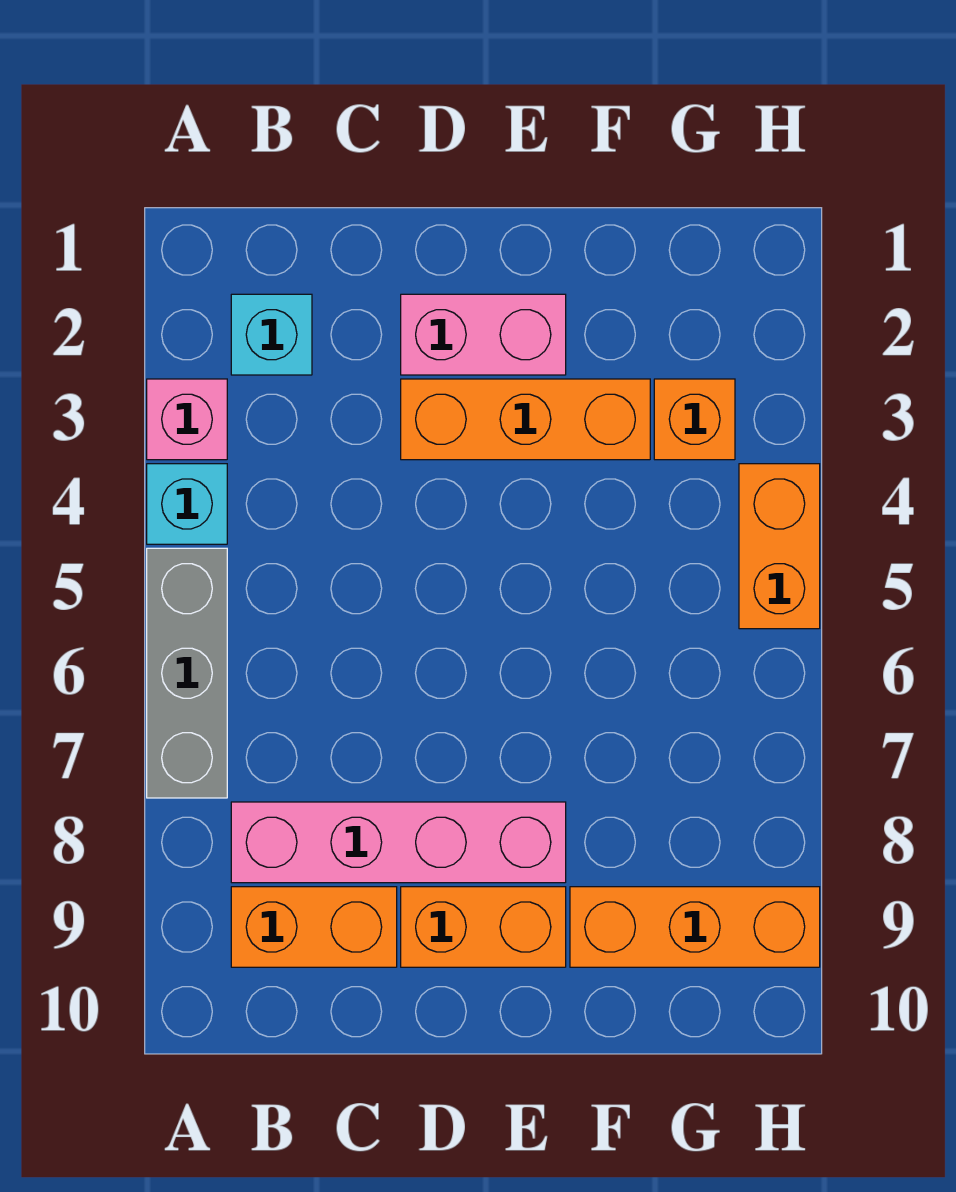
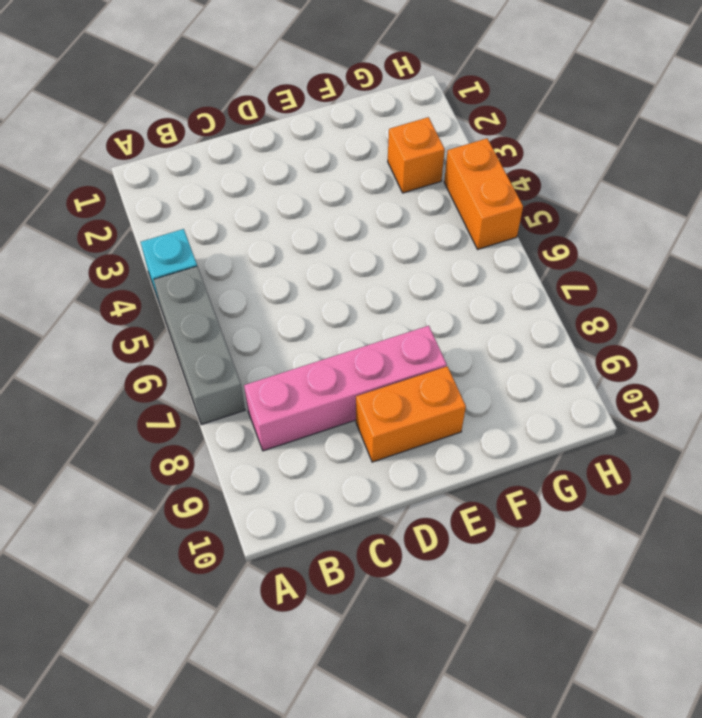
none -> pink 1x1 brick [147,379,227,460]
none -> cyan 1x1 brick [231,294,312,375]
none -> orange 1x2 brick [231,887,397,967]

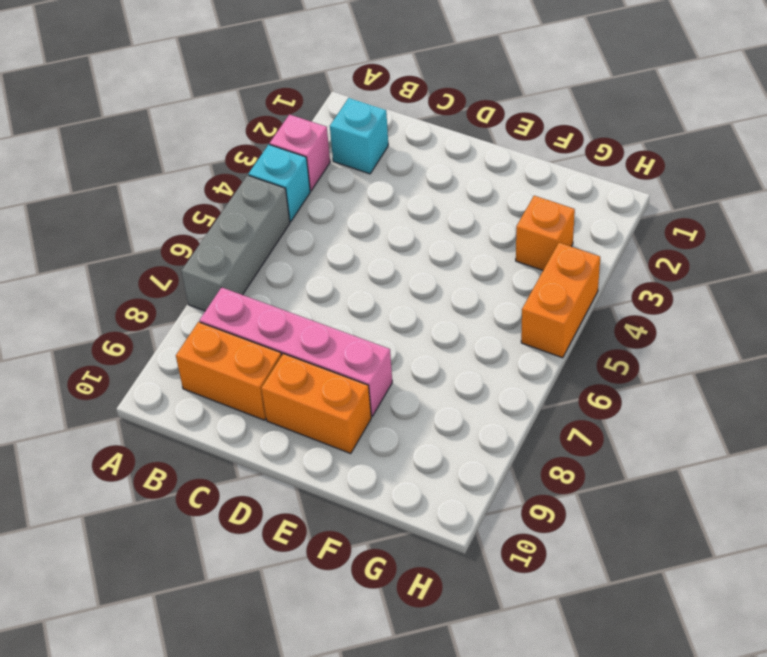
none -> pink 1x2 brick [401,294,566,375]
none -> orange 1x3 brick [401,379,650,460]
none -> orange 1x3 brick [570,887,820,967]

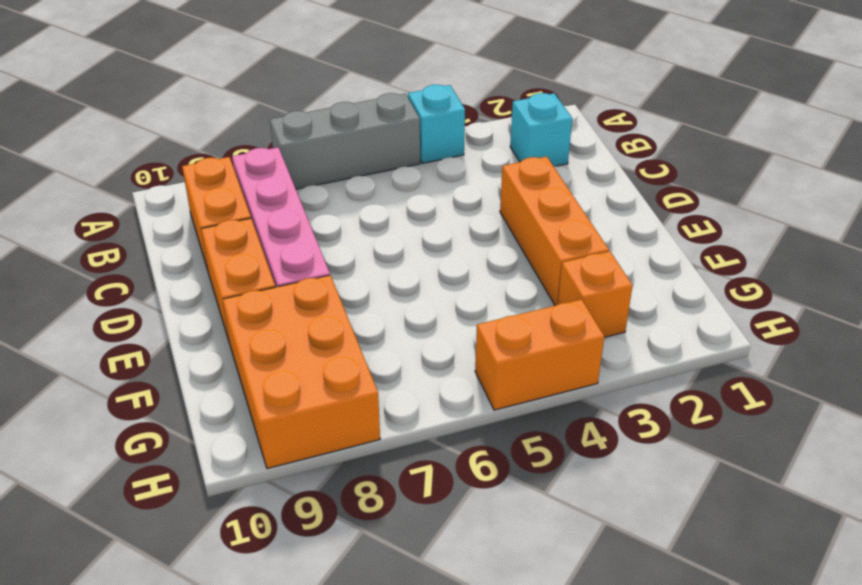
orange 2x3 brick [223,275,380,469] -> orange 1x3 brick [570,887,820,967]
none -> pink 1x1 brick [147,379,227,460]
none -> pink 1x2 brick [401,294,566,375]

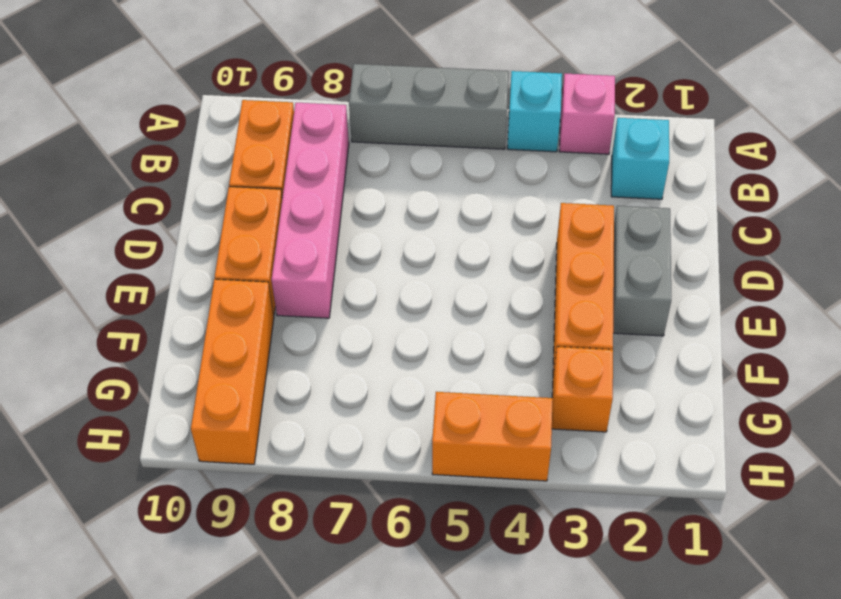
grey 1x2 brick [613,206,671,336] -> pink 1x2 brick [401,294,566,375]

